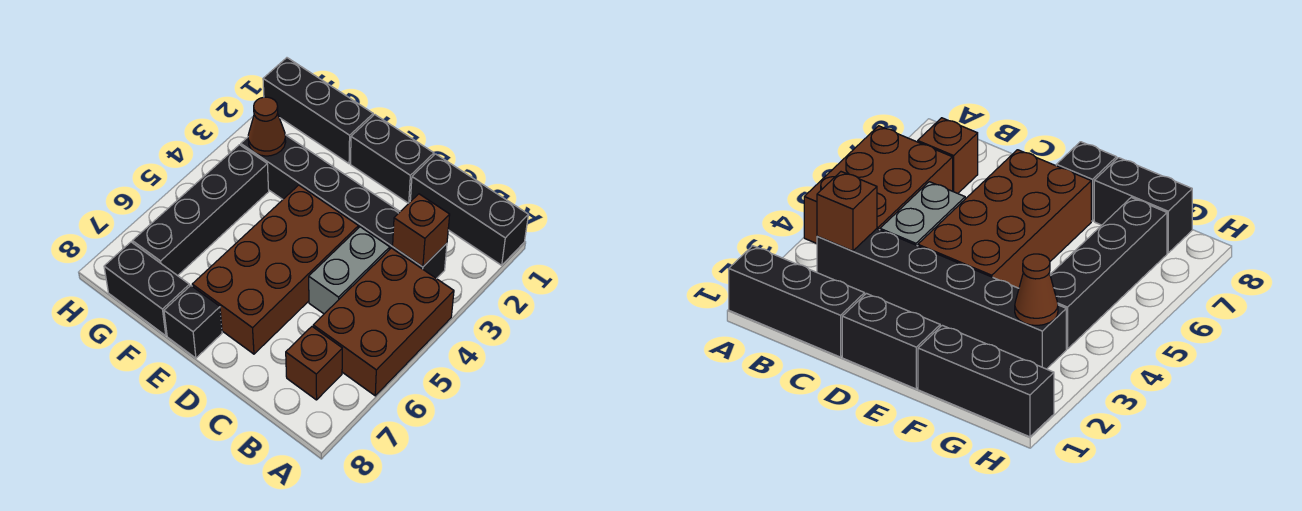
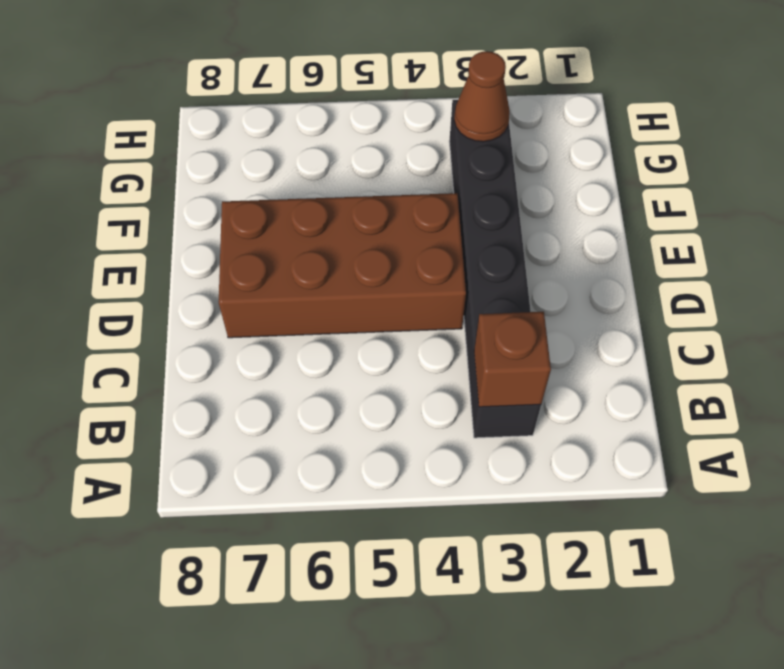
none -> black 1x3 brick [410,154,528,265]
none -> brown 2x3 brick [313,248,454,396]
none -> brown 1x1 brick [286,327,342,400]

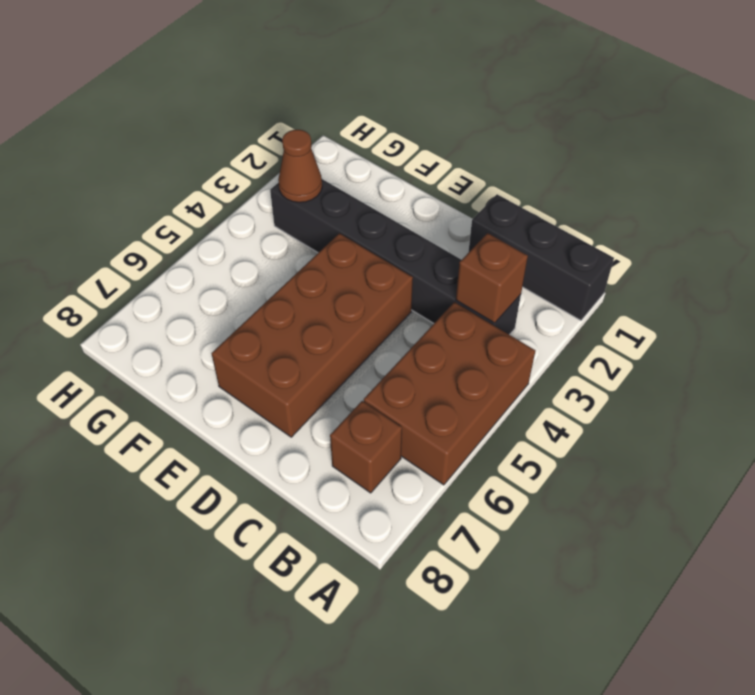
none -> grey 1x2 brick [309,227,390,314]
none -> black 1x2 brick [351,115,434,203]
none -> black 1x1 brick [164,286,222,358]

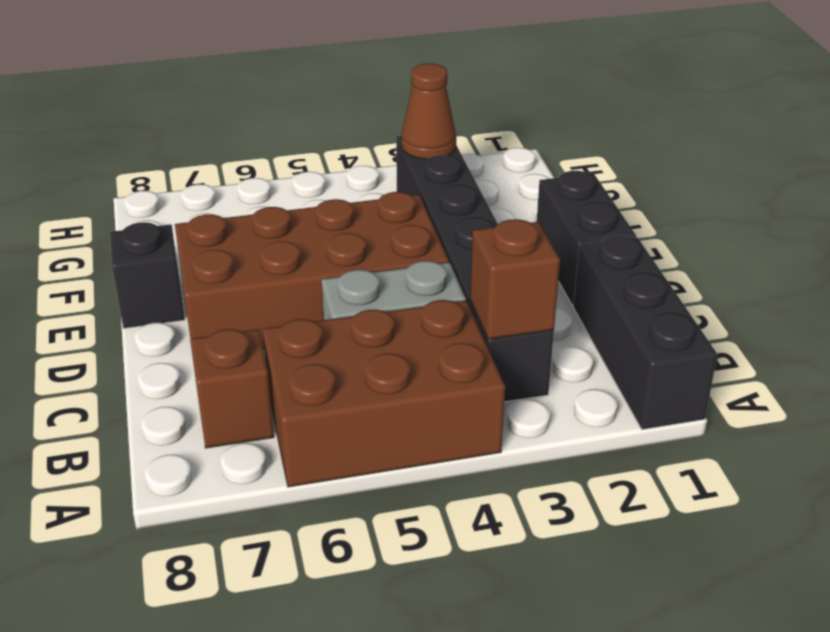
none -> black 1x3 brick [263,58,373,164]
none -> black 1x2 brick [104,242,190,336]
none -> black 1x4 brick [132,145,269,276]

